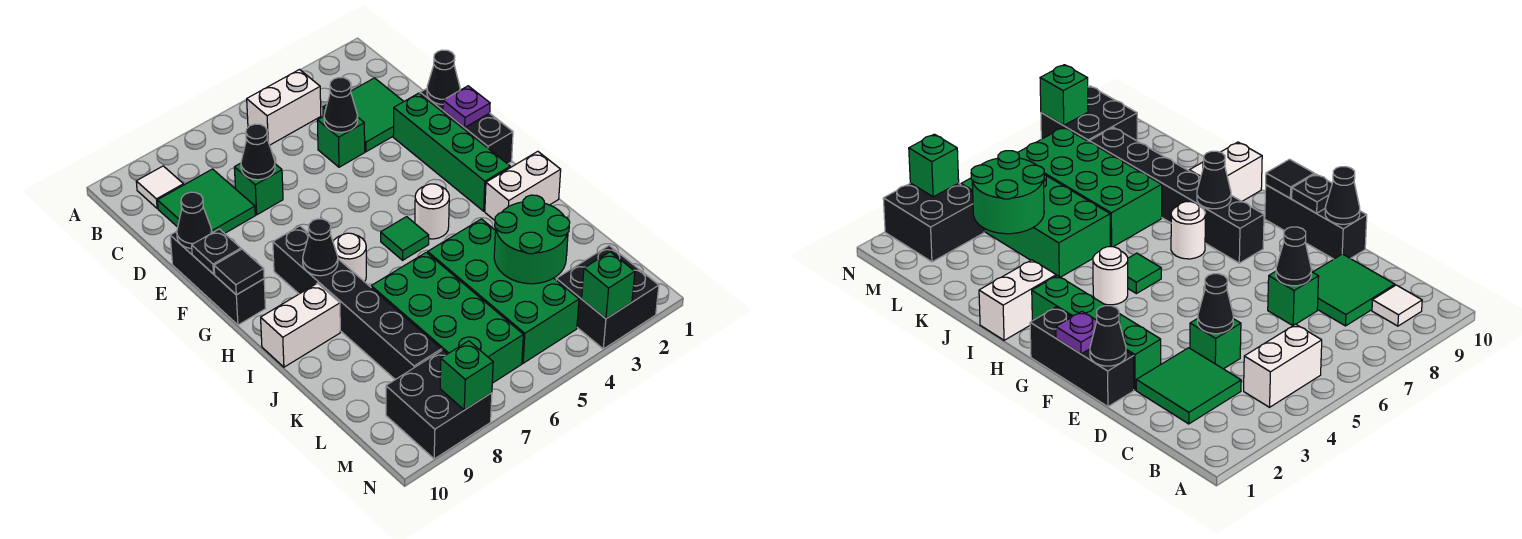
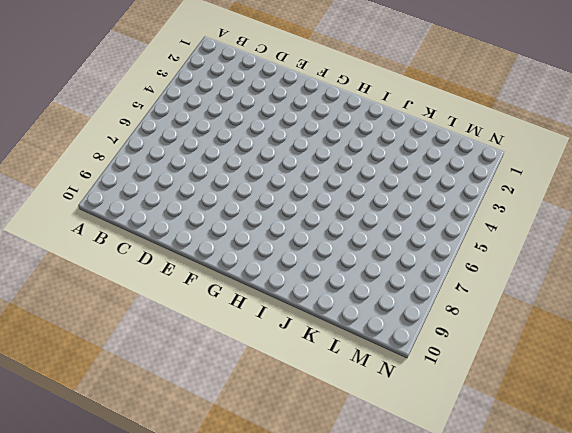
none -> white 1x2 brick [247,70,321,145]
none -> white 1x1 tile [136,166,183,208]
none -> green 2x2 tile [323,78,404,152]
none -> green 2x2 tile [157,169,255,233]

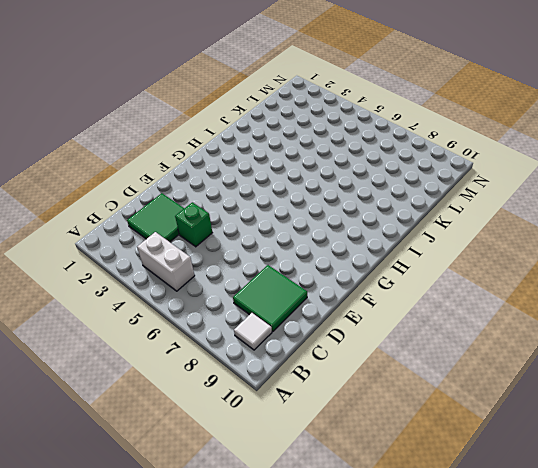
none -> green 1x1 brick [234,163,283,215]
none -> black 1x3 brick [420,89,513,164]
none -> green 1x4 brick [393,93,510,211]
none -> black 1x3 brick [170,232,266,325]

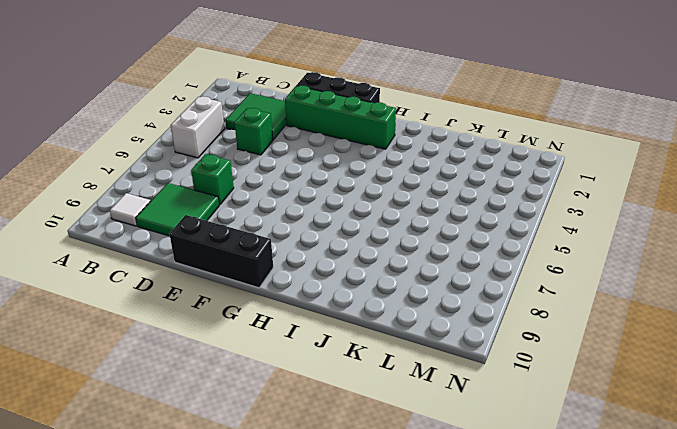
none -> black 1x6 brick [273,226,442,380]
none -> white 1x1 round brick [415,184,449,239]
none -> green 1x1 tile [381,217,429,260]
none -> white 1x1 round brick [333,233,366,282]

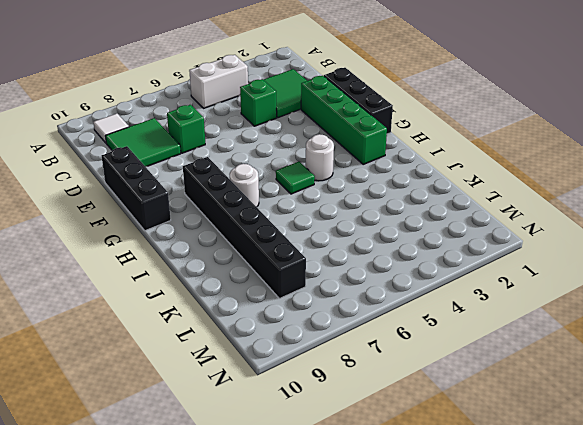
none -> white 1x2 brick [485,151,561,220]
none -> white 1x2 brick [261,283,340,367]
none -> green 2x4 brick [428,219,579,363]
none -> green 2x4 brick [371,252,523,383]

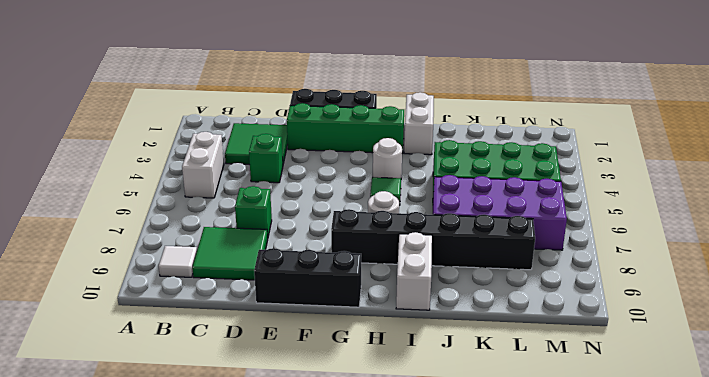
purple 2x4 brick [433,175,567,250] -> green 2x4 brick [371,252,523,383]
none -> black 2x2 brick [556,246,659,349]
none -> black 2x2 brick [386,350,492,459]
none -> black 1x1 cone [324,78,358,132]
none -> black 1x1 cone [241,124,275,180]

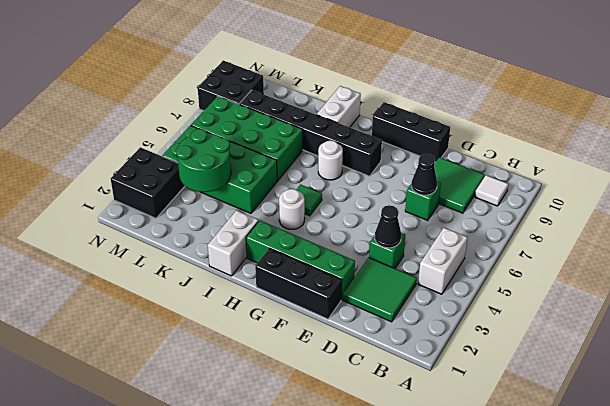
none -> black 1x1 cone [427,50,460,104]
none -> black 1x1 cone [177,192,212,248]
none -> purple 1x1 plate [443,86,490,127]
none -> black 1x1 plate [192,229,241,274]

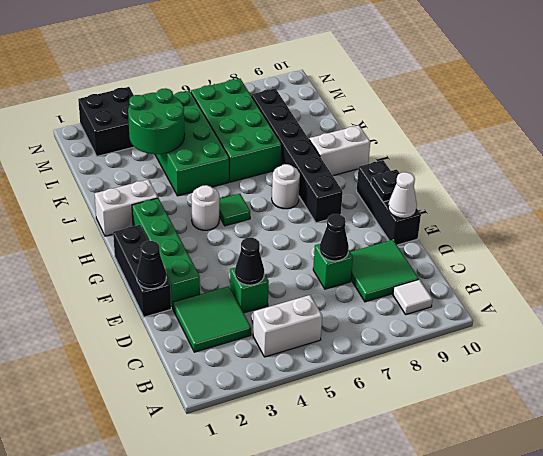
white 1x1 cone [388,172,417,218] -> black 1x1 cone [177,192,212,248]
none -> black 2x2 brick [386,350,492,459]
none -> purple 1x1 plate [443,86,490,127]
none -> black 1x1 tile [214,249,264,295]
none -> black 1x1 cone [303,219,338,276]

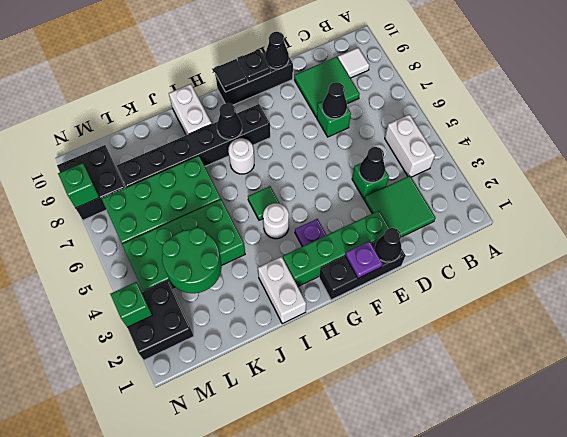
purple 1x1 plate [295,219,326,247] -> none

